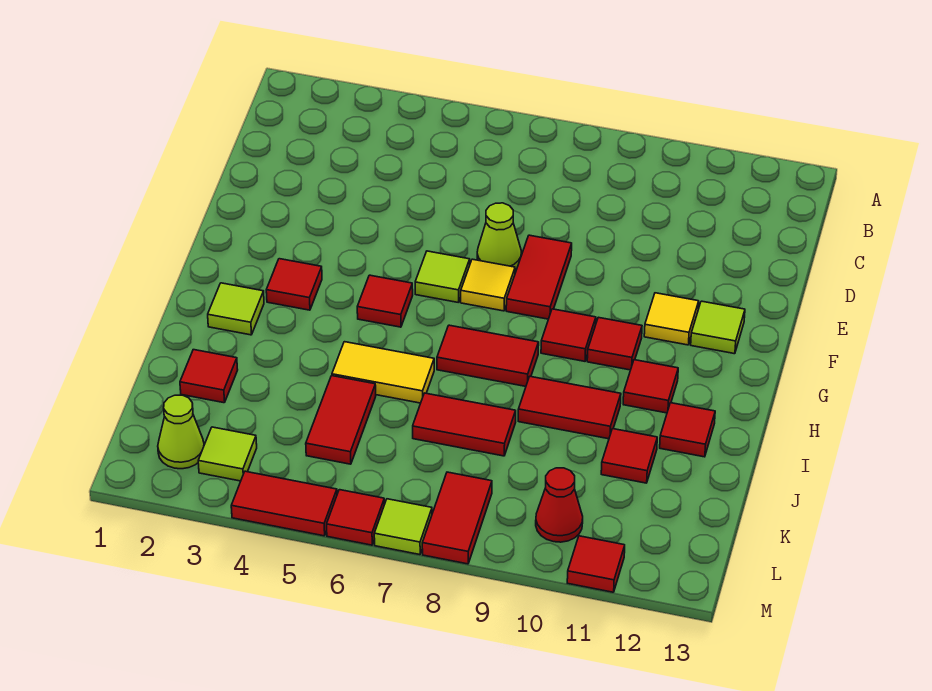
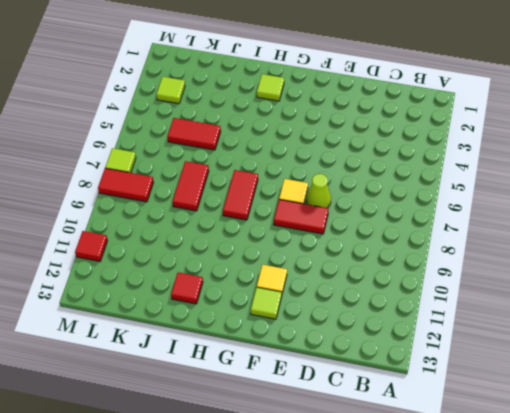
none -> lime 1x1 tile [415,251,470,302]
none -> red 1x1 tile [266,259,322,310]
none -> red 1x1 tile [357,275,413,327]

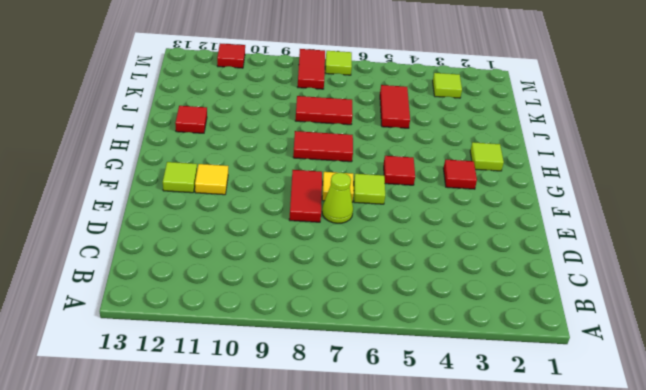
none -> red 1x1 tile [541,309,596,361]
none -> red 1x1 tile [587,317,642,370]
none -> red 1x1 tile [623,360,678,413]

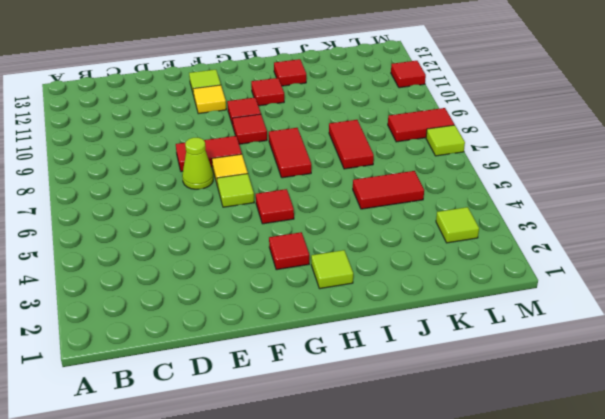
none -> yellow 1x2 tile [332,342,434,403]
none -> red 1x2 tile [518,376,621,439]
none -> red 1x1 tile [180,350,238,403]

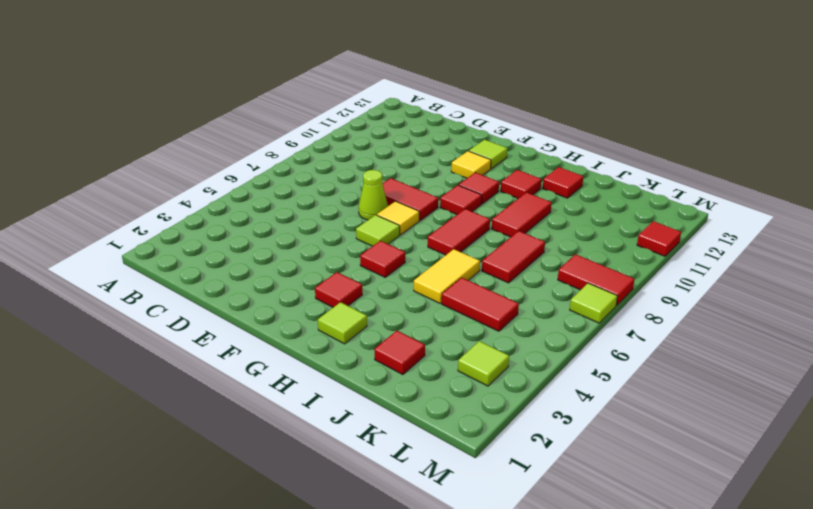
none -> red 1x1 tile [601,429,657,483]
none -> lime 1x1 cone [158,395,204,469]
none -> red 1x1 cone [536,468,583,542]

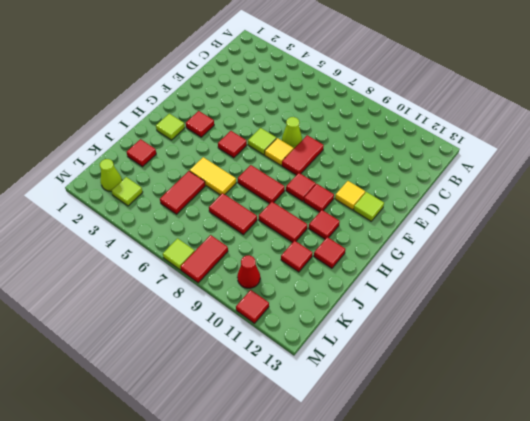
none -> red 1x2 tile [231,471,337,536]
none -> red 1x1 tile [327,490,385,545]

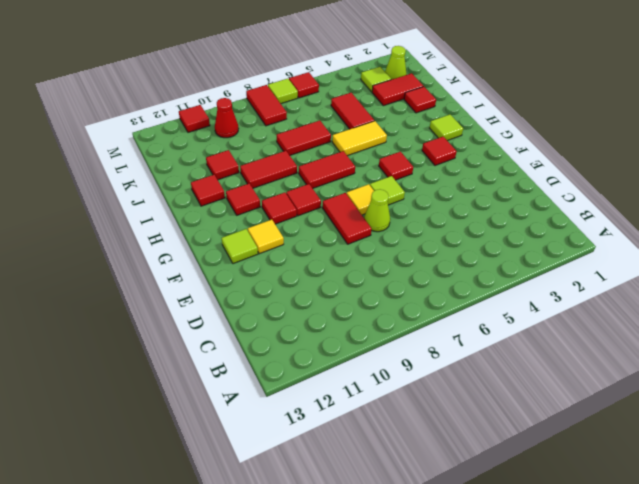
red 1x2 tile [372,73,423,106] -> red 1x2 tile moved to [231,471,337,536]

